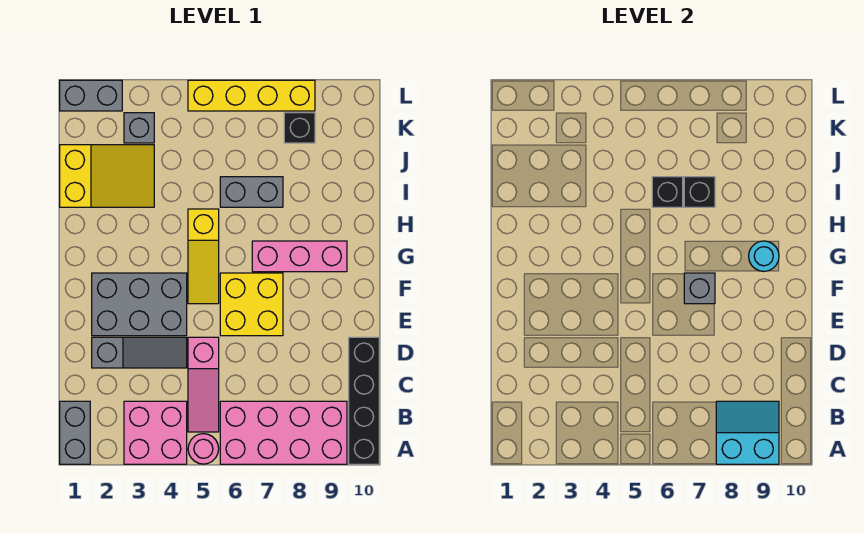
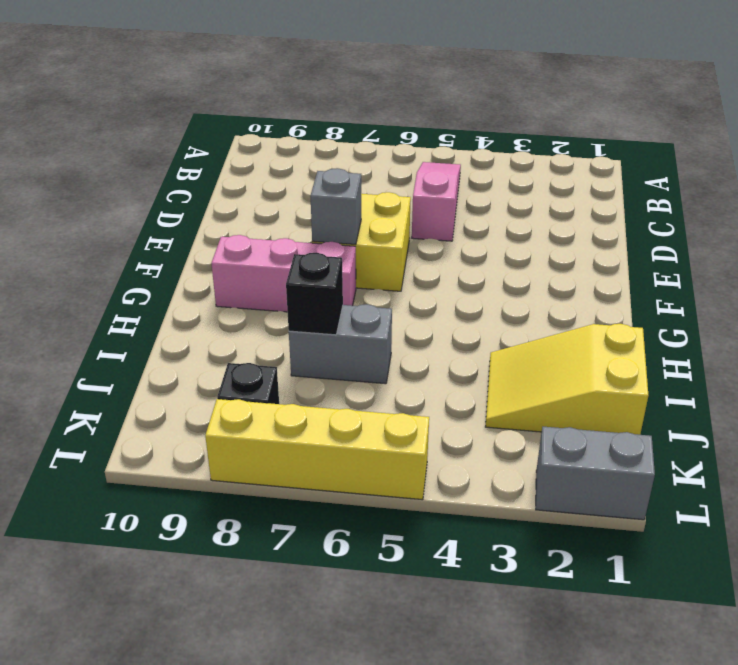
none -> grey 1x2 brick [60,401,90,464]
none -> pink 2x2 brick [124,401,187,464]
none -> pink 1x1 round brick [188,434,219,464]

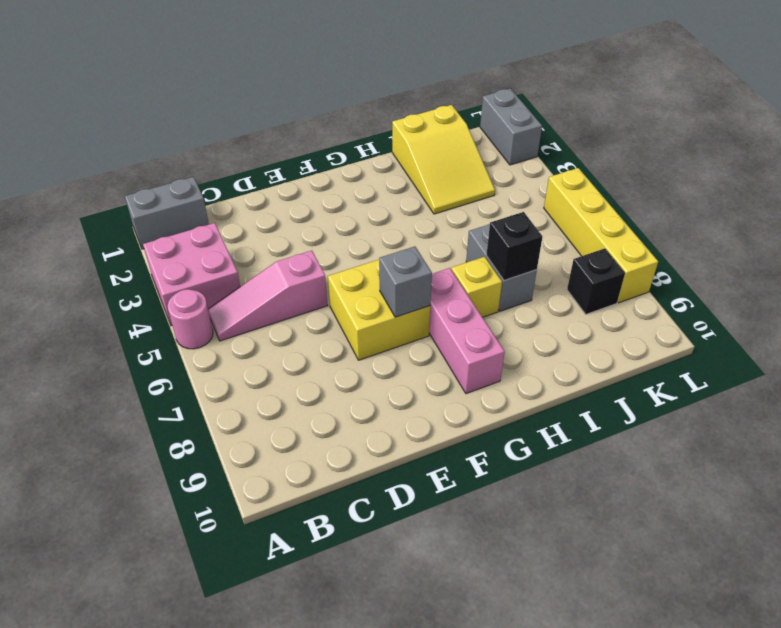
yellow 1x1 brick [451,257,502,317] -> none
none -> pink 2x4 brick [220,401,347,464]
none -> black 1x4 brick [349,337,379,464]
none -> grey 1x3 slope [92,337,187,368]

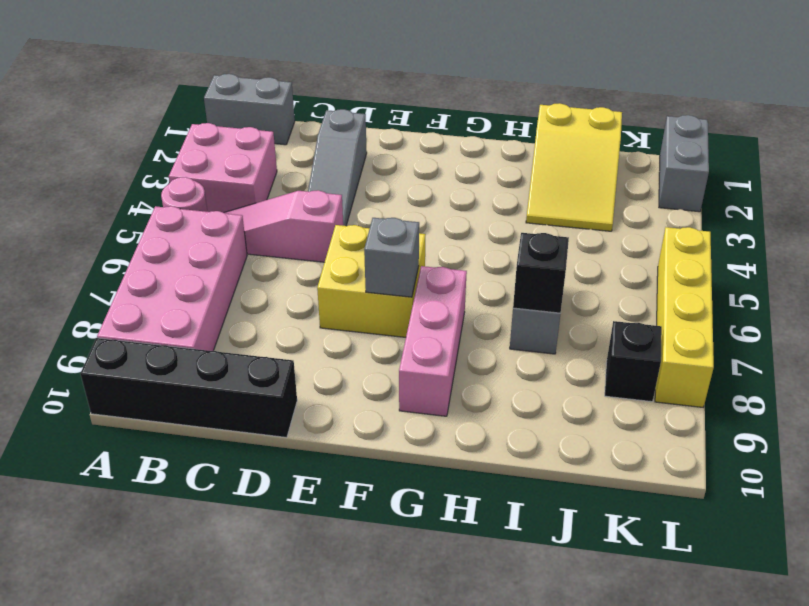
none -> grey 2x3 brick [92,273,187,336]
none -> yellow 1x3 slope [188,209,219,304]
none -> grey 1x1 brick [124,113,154,143]

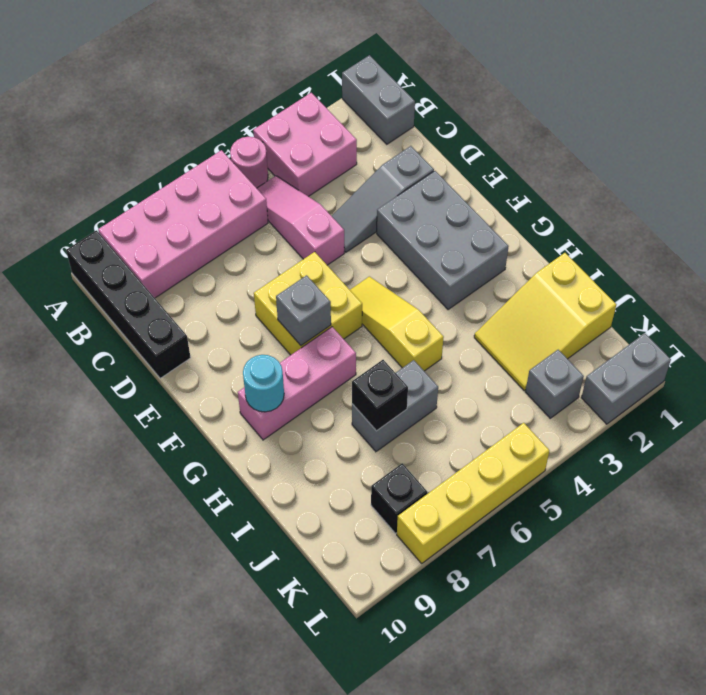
grey 2x3 brick [377,171,509,310] -> grey 2x3 brick turned to [92,273,187,336]
none -> cyan 2x2 slope [716,401,779,464]
none -> black 1x1 brick [652,177,683,207]

